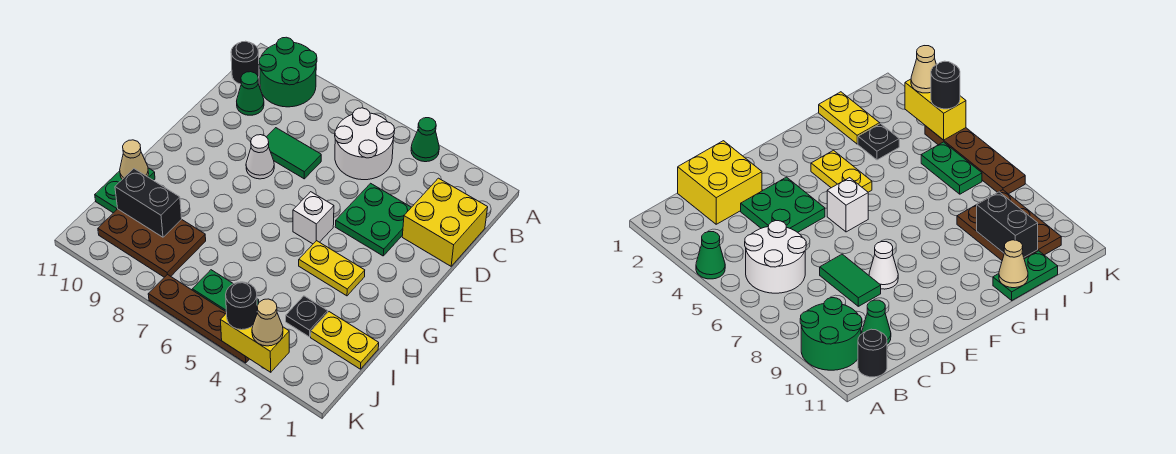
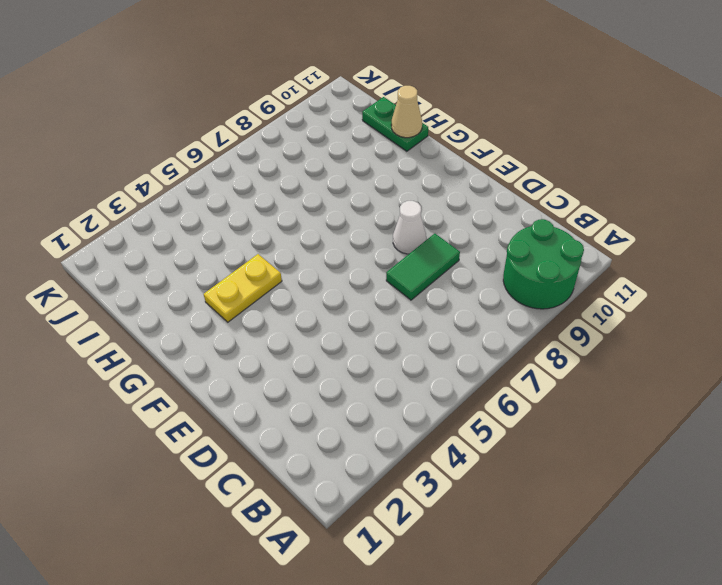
none -> green 1x1 cone [411,118,439,162]
none -> white 2x2 round brick [335,108,395,180]
none -> black 1x1 round brick [231,41,259,84]

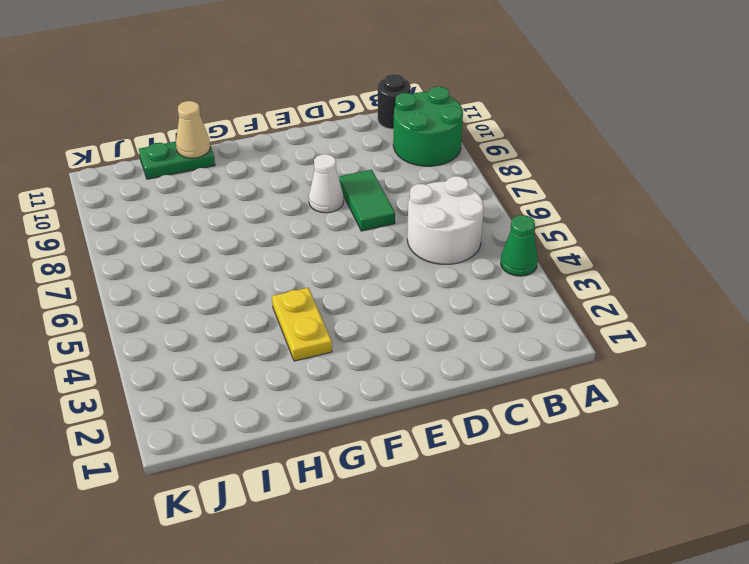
none -> yellow 2x2 brick [402,178,488,266]
none -> green 1x1 cone [237,72,264,115]
none -> green 2x2 plate [335,183,411,256]

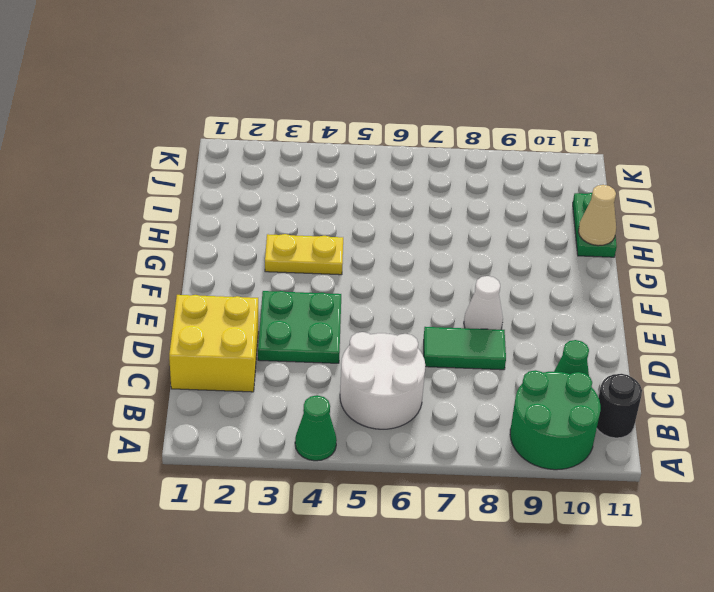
none -> white 1x1 brick [293,192,334,244]
none -> yellow 1x2 plate [311,312,379,369]
none -> black 1x1 plate [286,296,328,337]

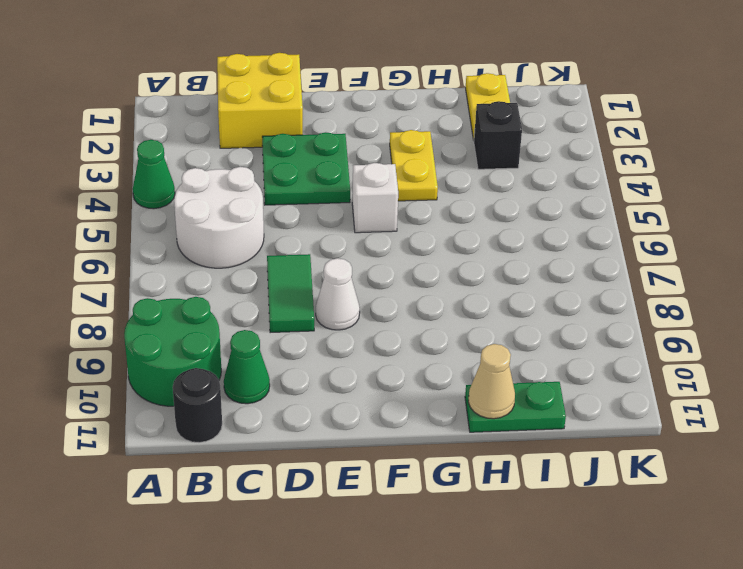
black 1x1 brick [474,101,522,169] -> black 1x1 plate [286,296,328,337]
none -> brown 2x3 plate [98,209,206,277]
none -> green 1x2 plate [192,270,259,312]
none -> brown 1x4 plate [148,274,249,363]

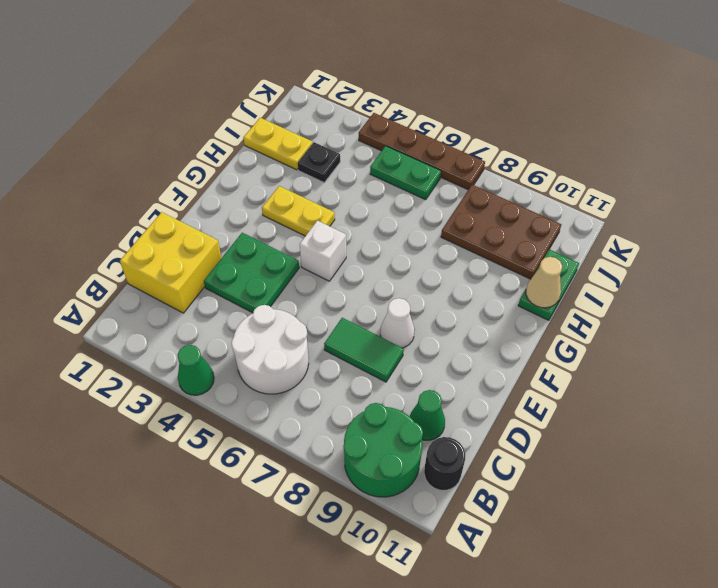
none -> black 1x2 brick [115,169,182,237]
none -> yellow 1x2 brick [221,311,289,372]
none -> tan 1x1 cone [252,299,283,346]

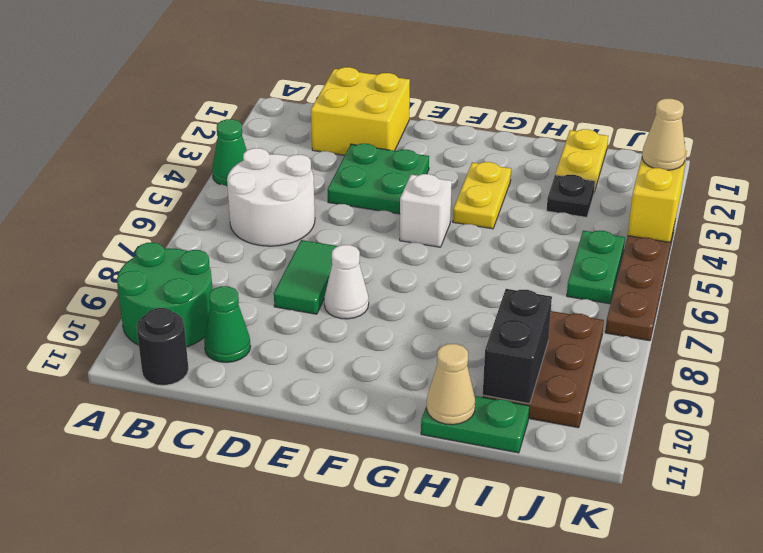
none -> black 1x1 round brick [226,282,257,330]

